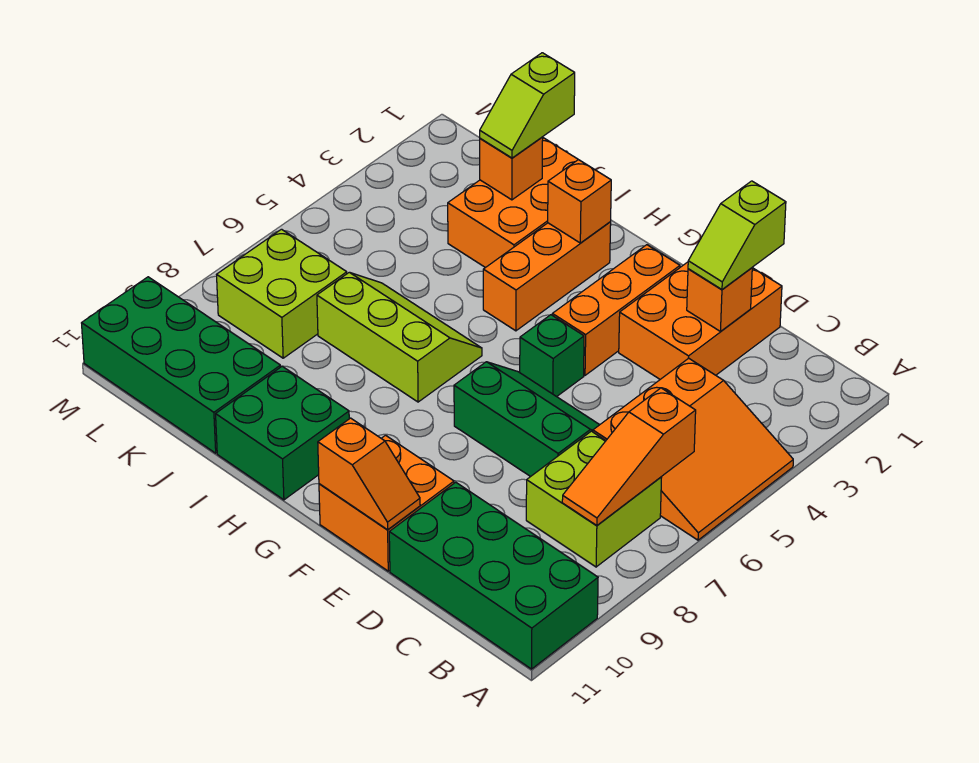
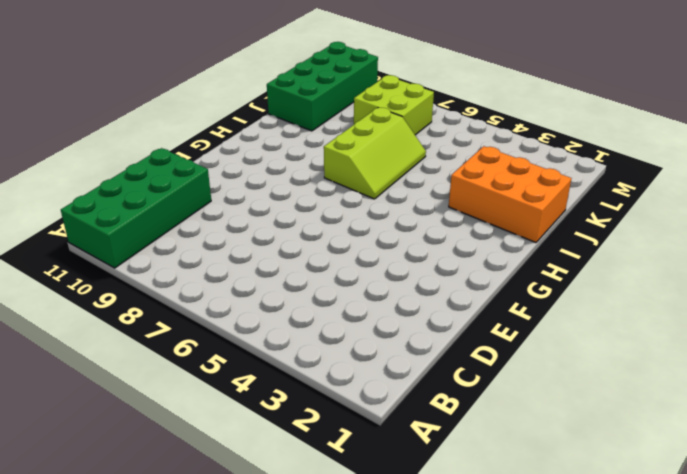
none -> orange 3x3 slope [593,358,793,540]
none -> lime 2x2 brick [526,431,662,567]
none -> orange 2x3 brick [619,262,782,379]

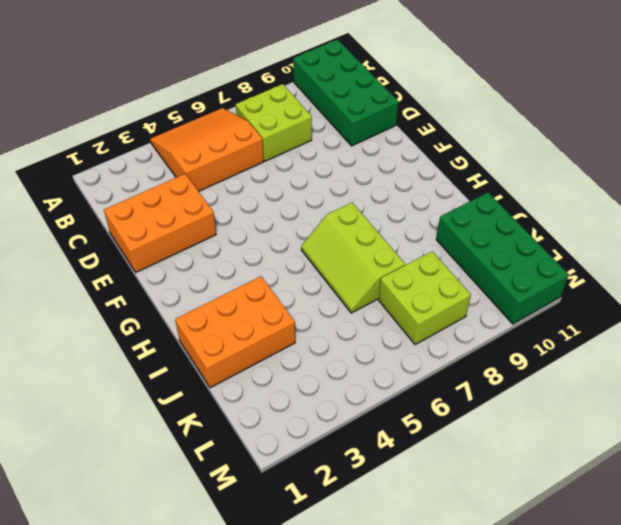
none -> green 2x3 slope [454,362,599,477]
none -> orange 2x2 brick [319,435,454,571]
none -> orange 1x3 brick [552,245,680,375]

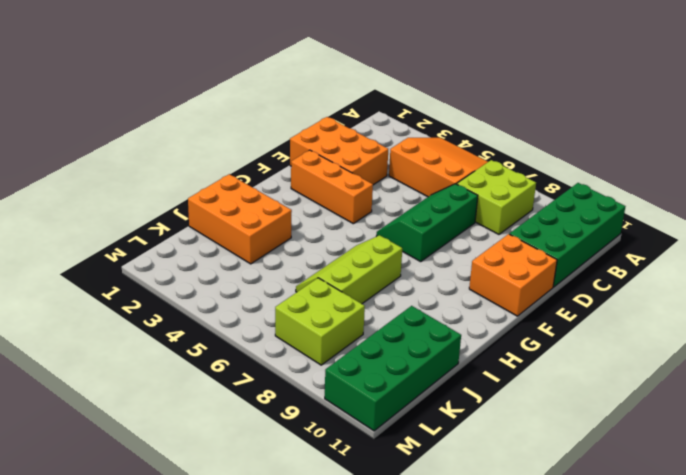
none -> green 1x1 brick [520,315,584,397]
none -> orange 1x3 brick [483,222,611,331]
none -> green 2x2 brick [216,366,349,500]

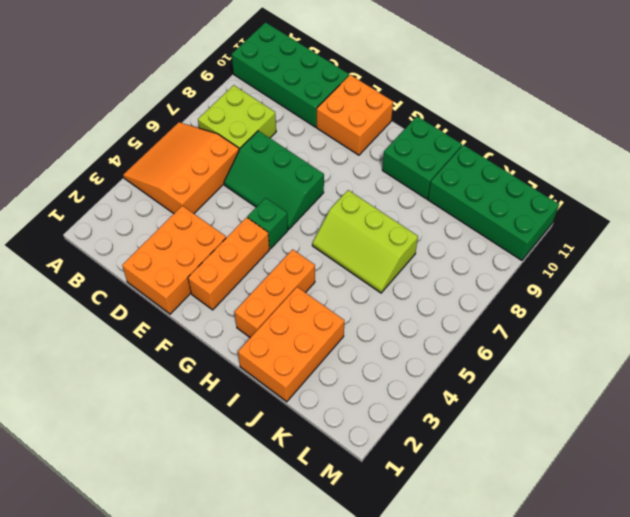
none -> lime 2x2 brick [217,229,347,358]
none -> orange 1x3 slope [562,388,696,525]
none -> orange 1x1 brick [687,268,752,331]

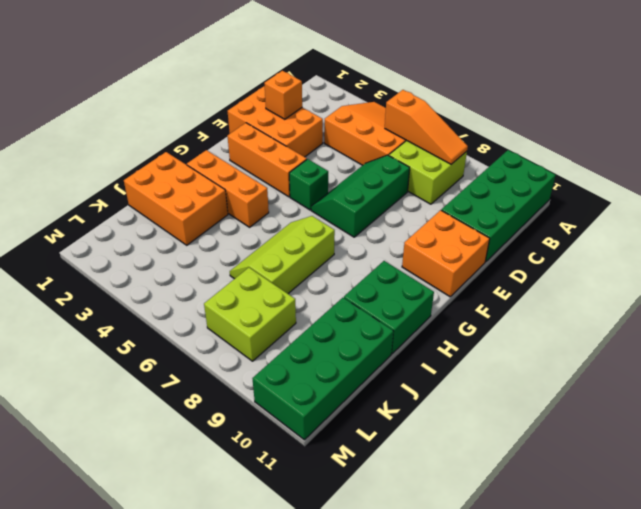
none -> orange 1x2 slope [318,418,420,530]
none -> orange 1x1 brick [548,160,611,243]
none -> orange 1x1 brick [480,137,543,200]

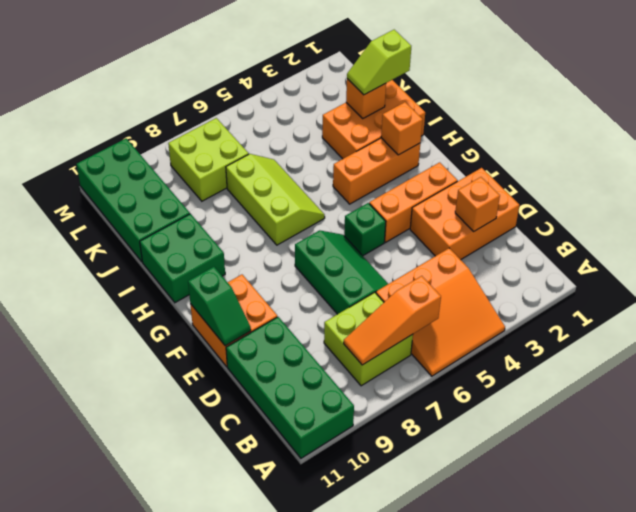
green 1x2 slope [188,267,251,346] -> orange 1x2 slope [318,418,420,530]
none -> lime 1x2 slope [688,181,786,290]

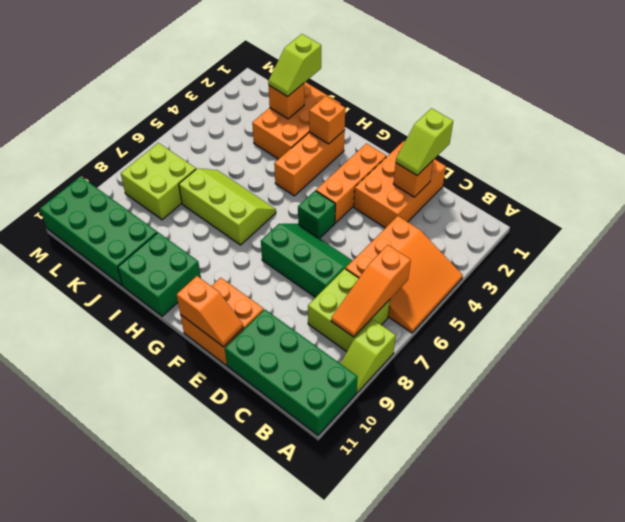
lime 1x2 slope [340,320,396,393] -> none

